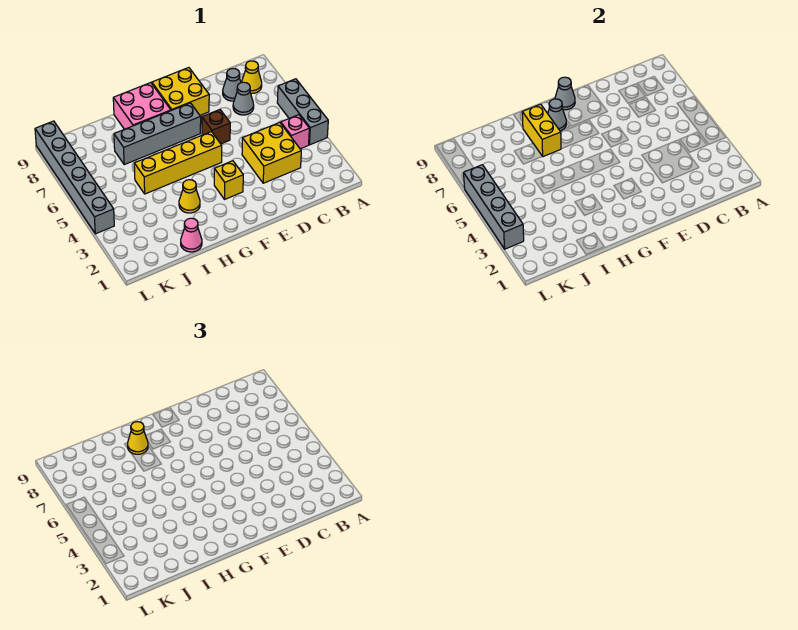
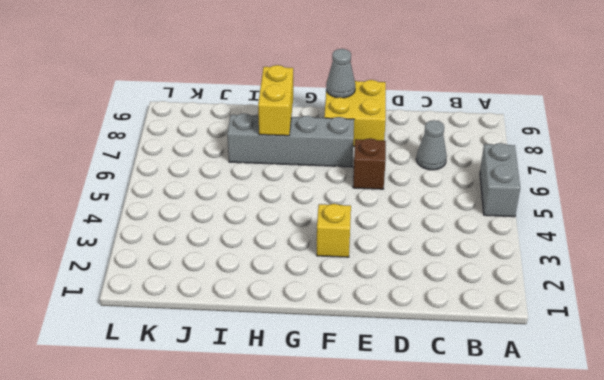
grey 1x2 brick [480,143,520,217] -> grey 1x3 brick [277,79,328,145]
none -> pink 1x1 brick [281,115,309,149]
none -> yellow 1x1 cone [241,61,262,94]
none -> yellow 2x2 brick [242,122,301,183]

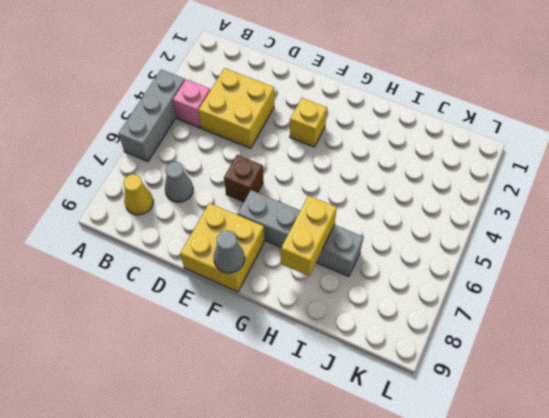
none -> grey 1x1 cone [223,68,241,101]
none -> yellow 1x4 brick [134,132,222,194]
none -> pink 2x2 brick [113,83,171,129]

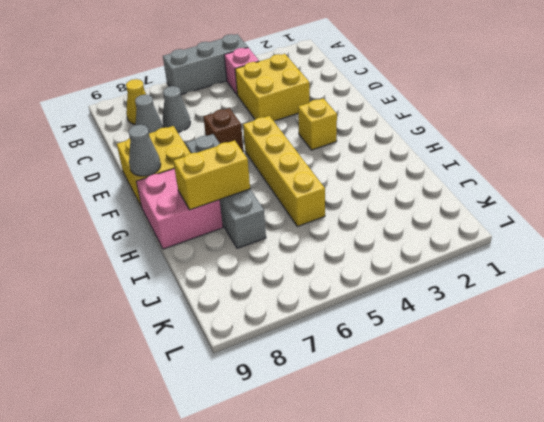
none -> yellow 1x1 cone [179,180,200,213]
none -> pink 1x1 cone [181,218,202,252]
none -> grey 1x6 brick [35,121,114,234]

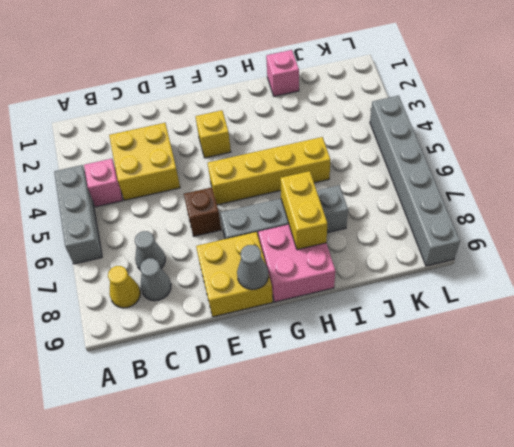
pink 1x1 brick [266,50,299,96] -> pink 1x1 cone [181,218,202,252]
none -> yellow 1x1 cone [179,180,200,213]
none -> grey 1x1 cone [548,99,566,131]
none -> grey 1x4 brick [464,165,524,249]

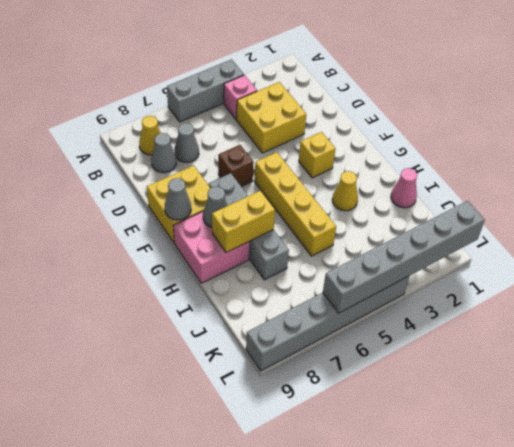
grey 1x6 brick [323,201,485,313] -> grey 1x4 brick [464,165,524,249]
none -> yellow 1x1 cone [128,422,148,454]

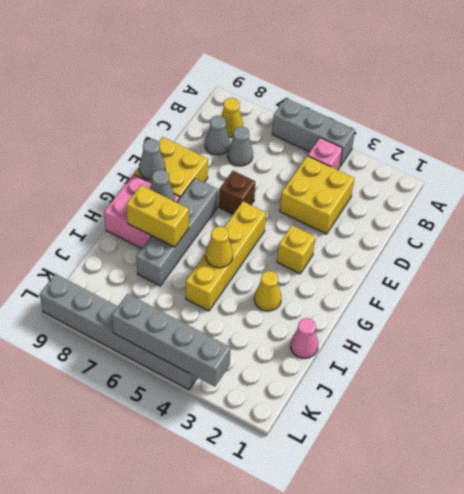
yellow 1x1 cone [206,226,233,268] -> yellow 1x1 cone moved to [128,422,148,454]

